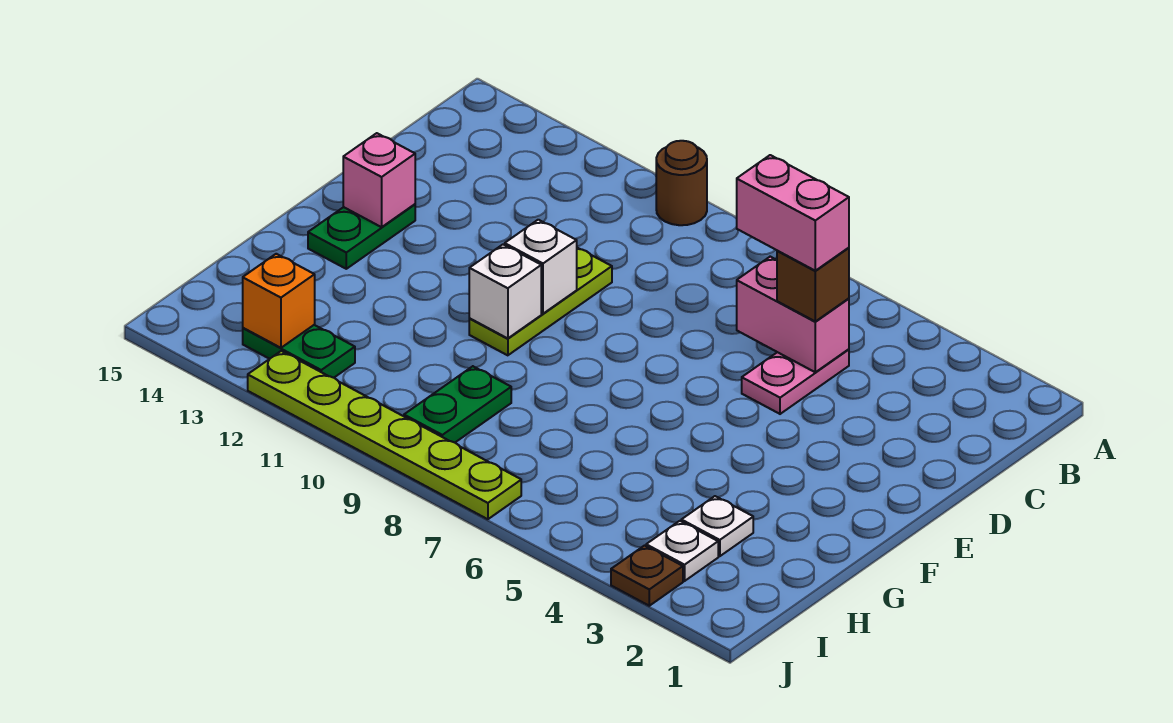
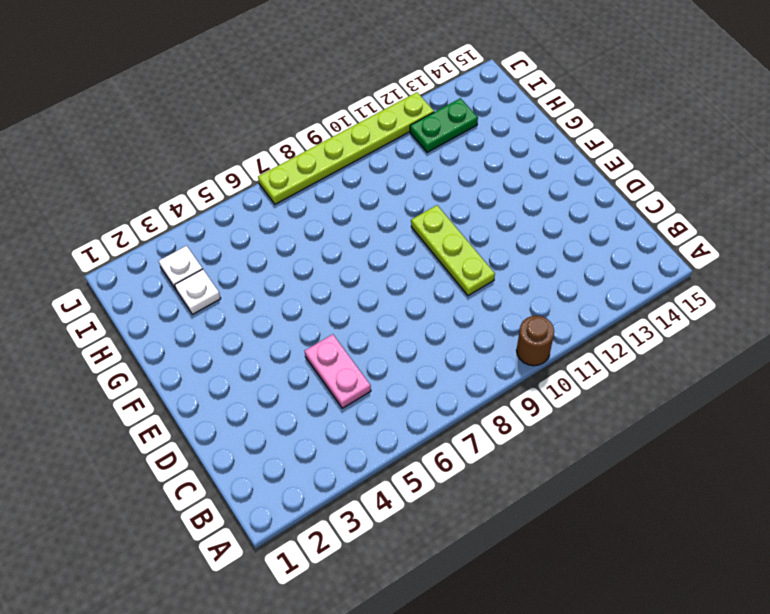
none -> green 1x2 plate [308,204,415,269]
none -> green 1x2 plate [404,366,511,443]
none -> brown 1x1 plate [611,546,683,606]

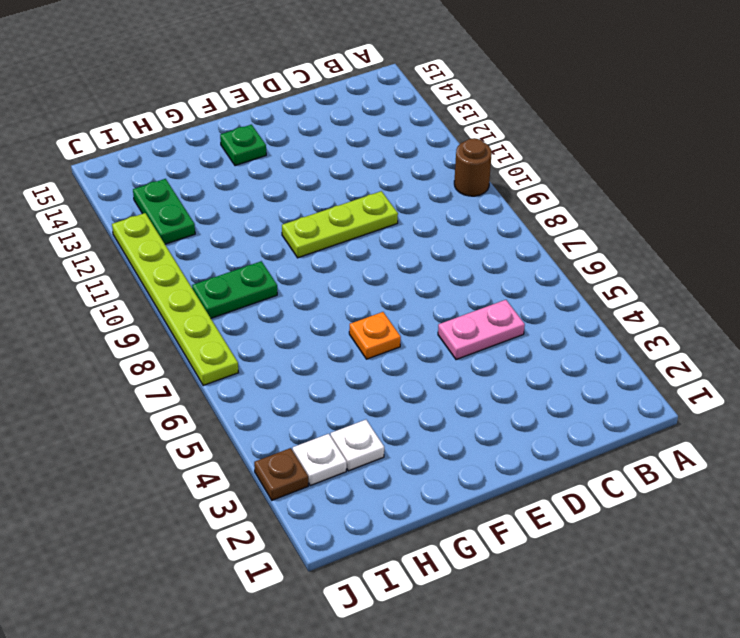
orange 1x1 plate [349,312,401,359] -> none
green 1x1 plate [220,125,266,166] -> green 1x2 plate [308,204,415,269]
none -> pink 1x2 brick [737,257,849,372]
none -> white 1x1 brick [505,220,577,314]
none -> pink 1x1 brick [343,133,415,227]

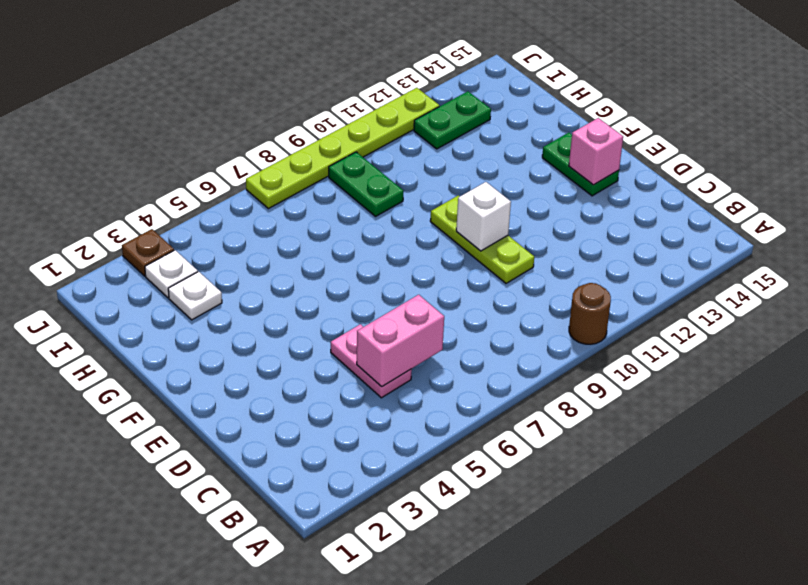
none -> white 1x1 brick [469,245,541,338]
none -> orange 1x1 brick [243,254,315,348]
none -> brown 1x1 brick [777,248,849,321]

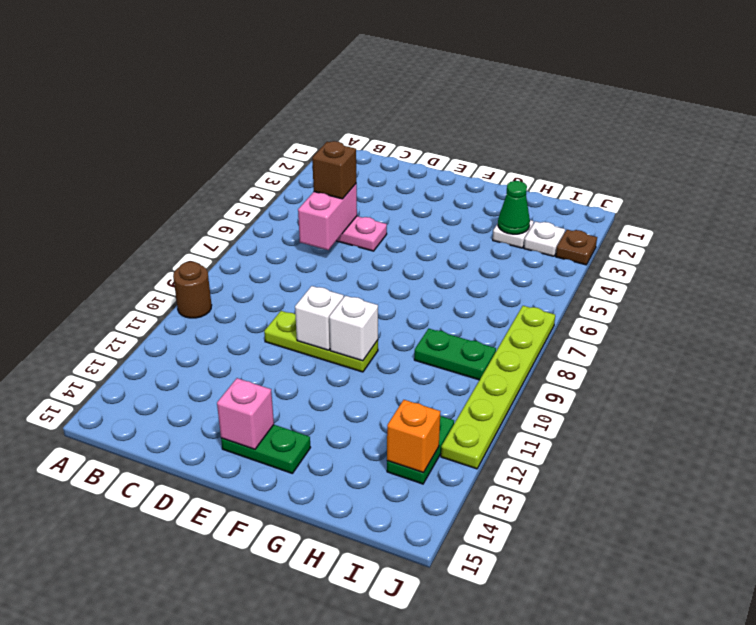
green 1x1 cone [498,181,530,234] -> none
none -> pink 1x2 brick [737,155,849,271]

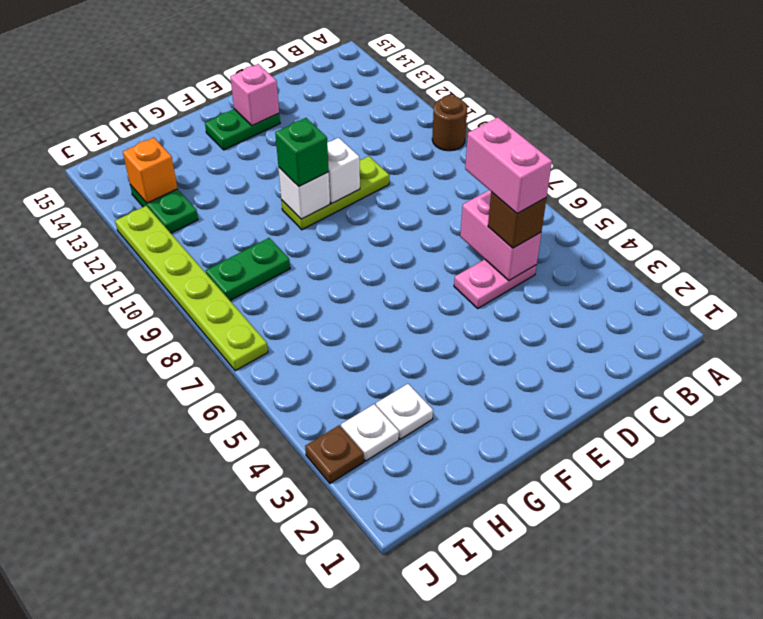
green 1x1 brick [275,118,329,186] -> none

